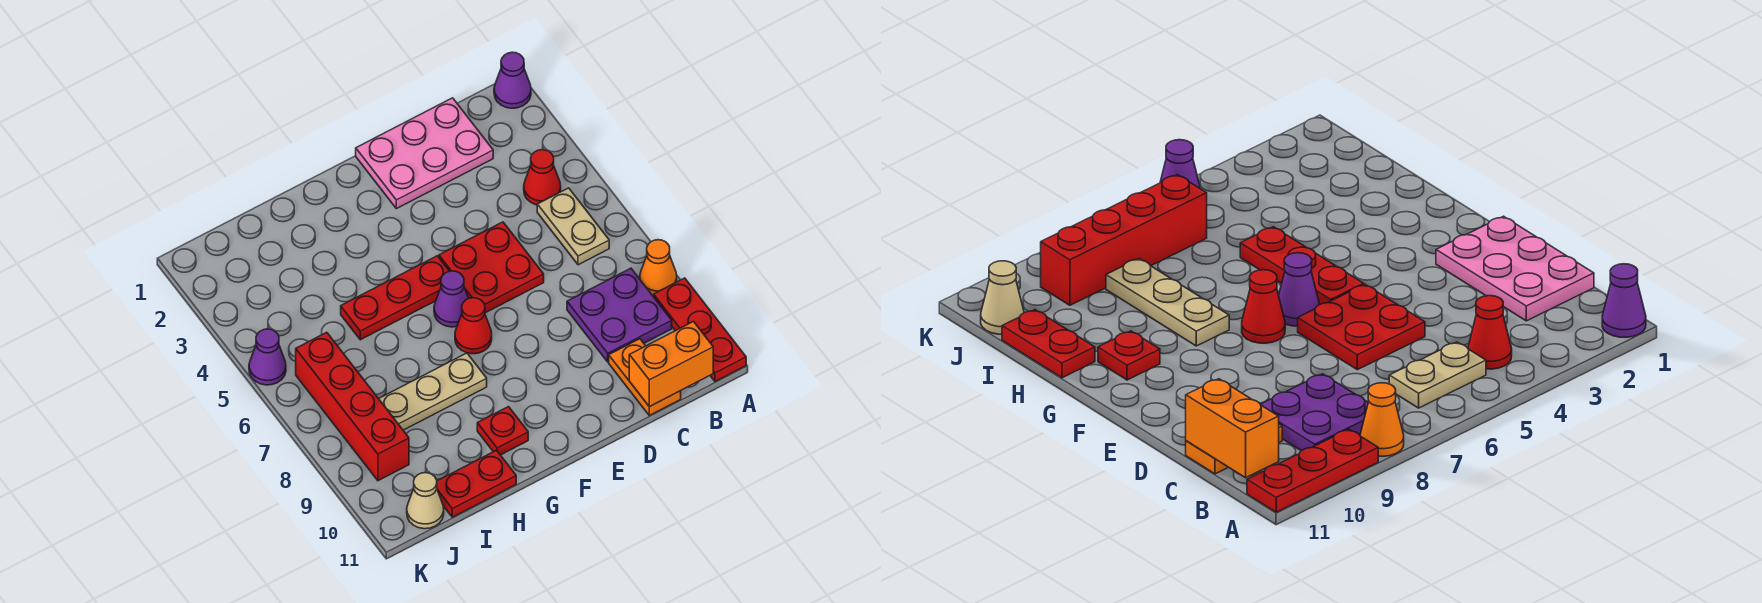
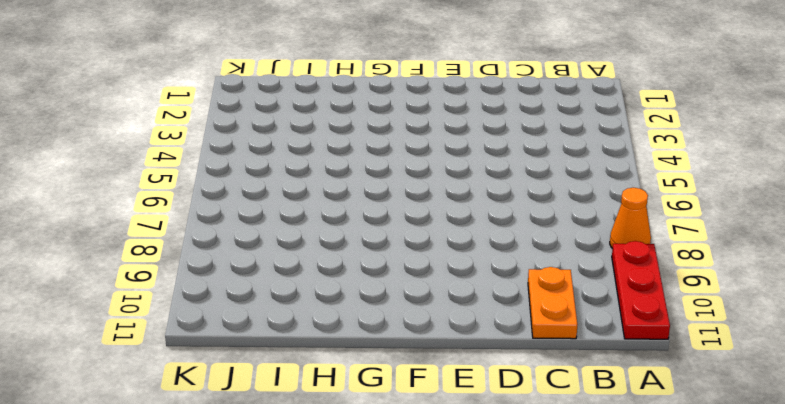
none -> purple 1x1 cone [494,52,531,108]
none -> red 1x1 cone [524,150,561,205]
none -> tan 1x2 plate [537,188,609,265]

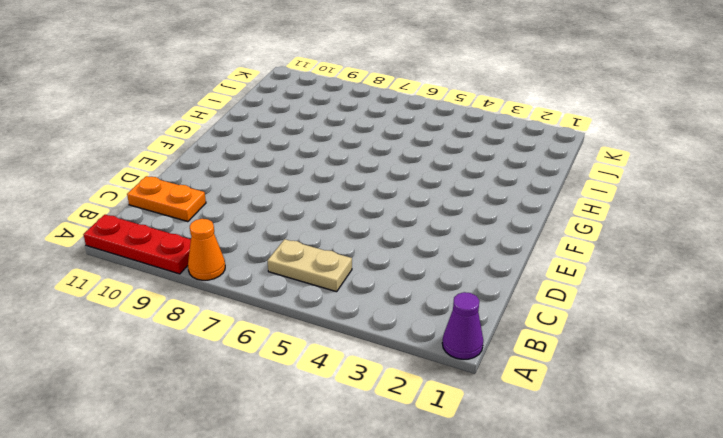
none -> red 1x1 cone [524,150,561,205]
none -> purple 2x2 plate [567,268,672,362]
none -> pink 2x3 plate [356,98,493,209]

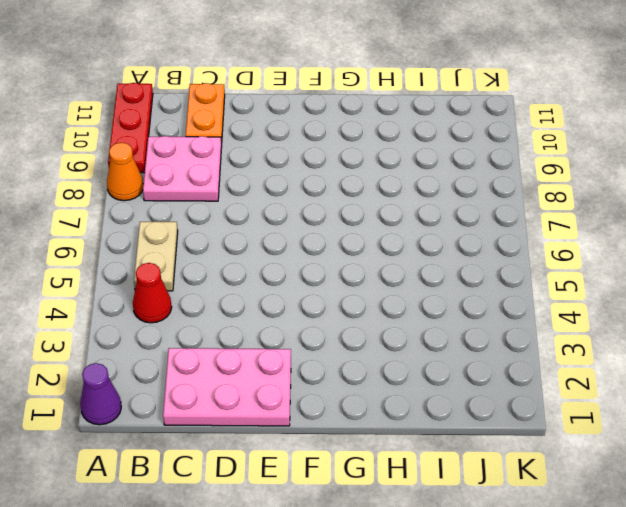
pink 2x2 plate [143,136,222,201] -> purple 2x2 plate [567,268,672,362]
none -> red 2x2 plate [439,222,544,313]
none -> red 1x3 plate [341,256,449,340]
none -> purple 1x1 cone [434,271,468,327]

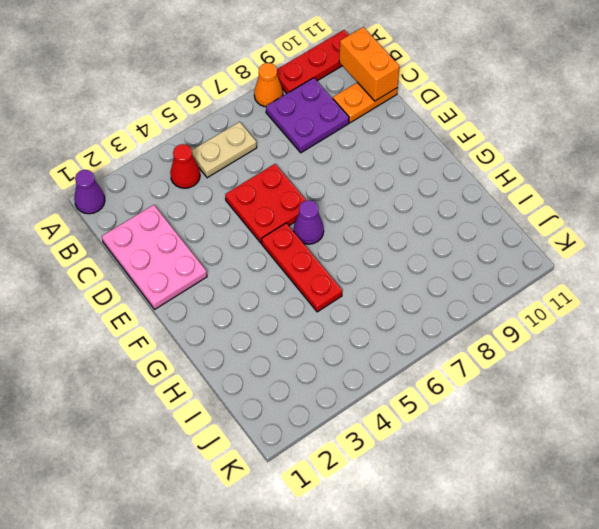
none -> red 1x1 cone [455,298,492,354]
none -> tan 1x3 plate [379,353,487,430]
none -> red 1x1 plate [477,407,528,455]

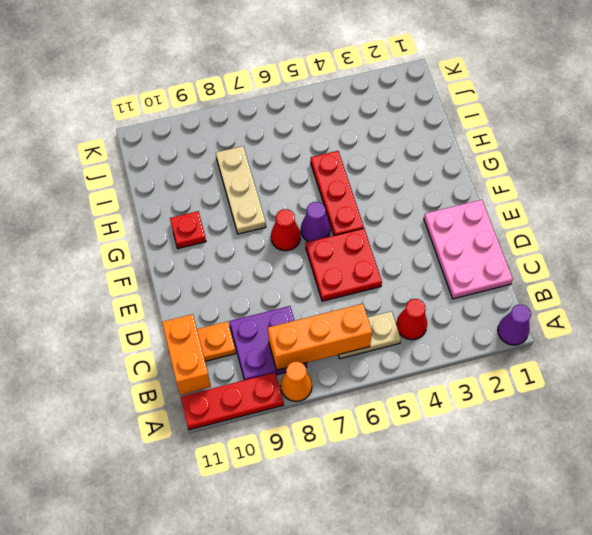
orange 1x3 brick [268,303,372,370] -> none
none -> red 1x2 plate [437,450,516,517]
none -> red 1x4 brick [296,332,409,481]
none -> tan 1x1 cone [407,473,444,529]

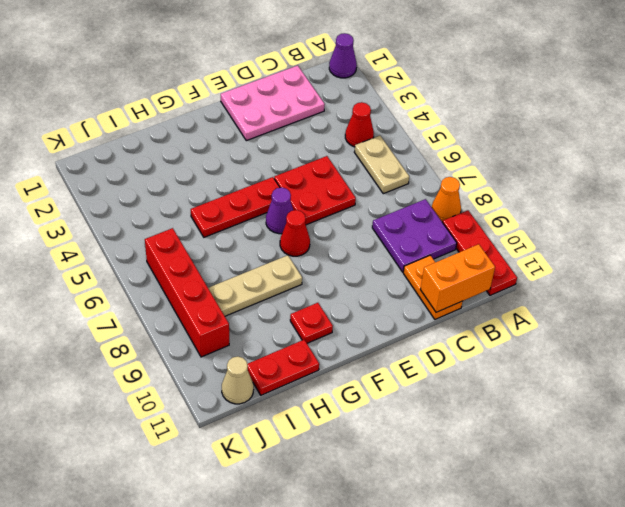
none -> purple 1x1 cone [249,329,286,385]

